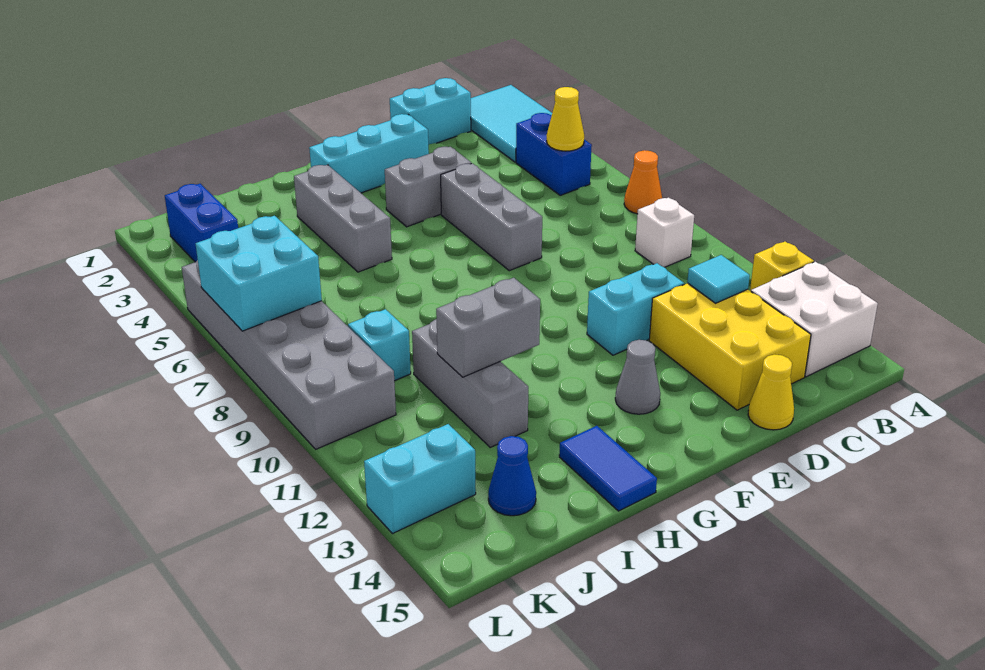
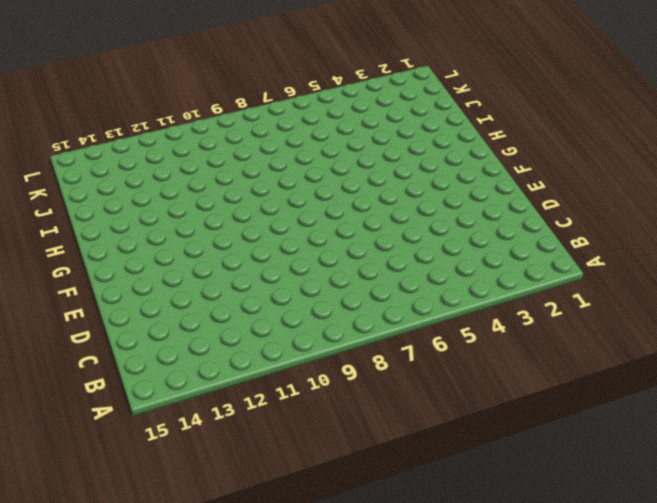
none -> cyan 2x3 tile [471,85,552,162]
none -> orange 1x1 cone [624,150,662,214]
none -> yellow 1x1 brick [750,242,814,291]

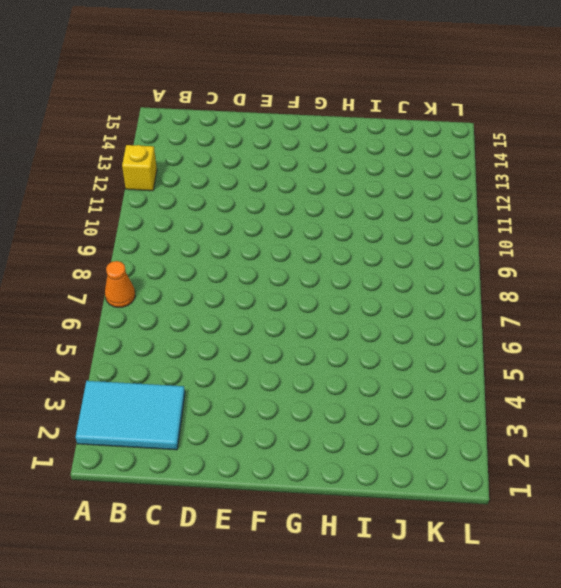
cyan 2x3 tile [76,381,185,450] -> cyan 2x3 tile turned to [471,85,552,162]
none -> white 2x2 brick [751,262,878,377]
none -> blue 1x2 brick [516,113,592,195]
none -> white 1x1 brick [635,198,694,267]

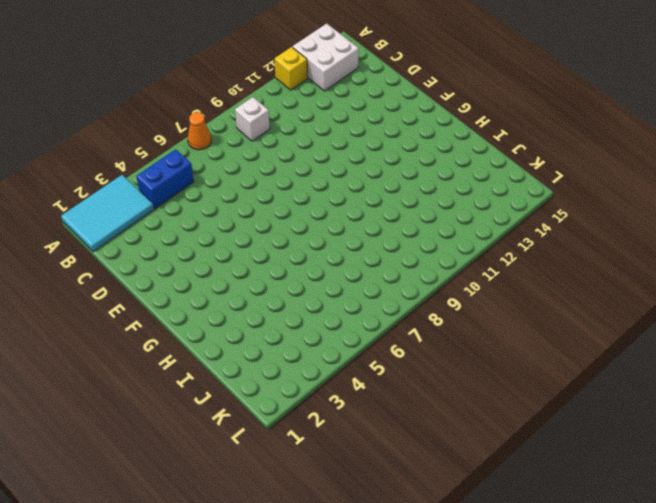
none -> cyan 1x2 brick [390,78,471,145]
none -> yellow 2x3 brick [649,283,811,410]
none -> cyan 1x2 brick [587,263,684,355]

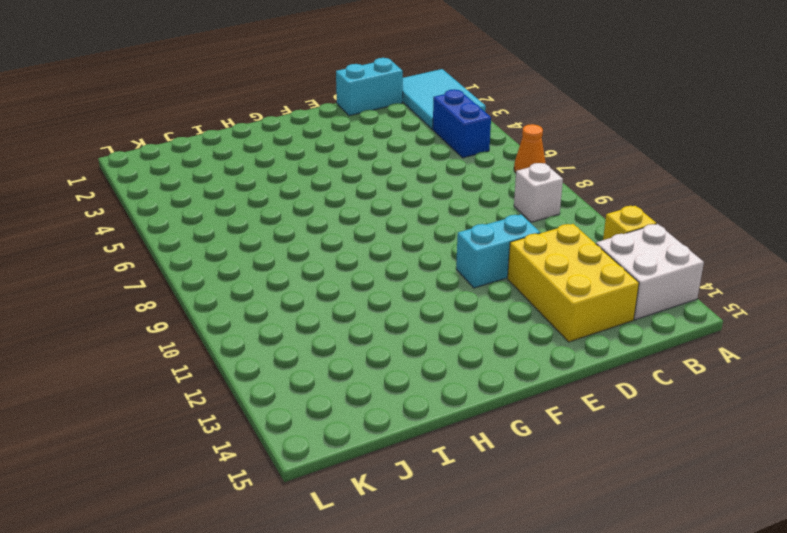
none -> yellow 1x1 cone [748,354,794,430]
none -> cyan 1x3 brick [309,114,429,193]
none -> grey 1x2 brick [385,147,471,227]

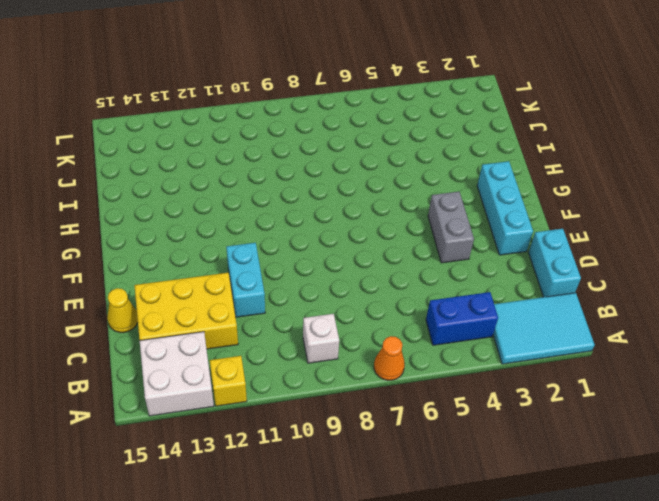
none -> grey 1x3 brick [441,163,542,271]
none -> grey 1x1 cone [615,340,660,414]
none -> grey 1x3 brick [294,165,392,272]

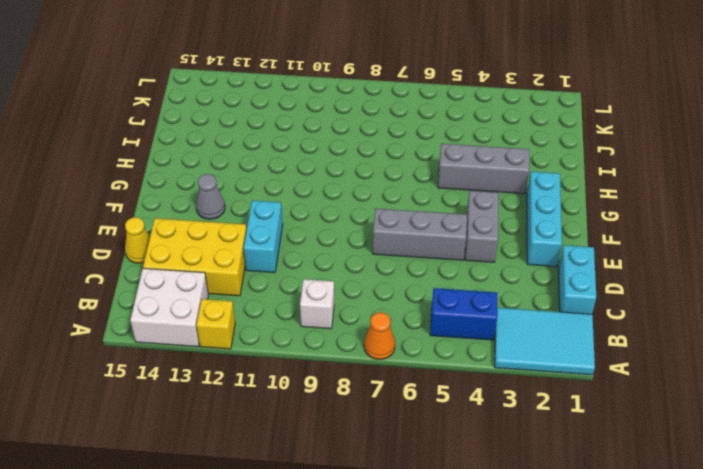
none -> blue 1x2 tile [559,426,657,511]
none -> grey 1x3 brick [412,319,528,447]
none -> cyan 1x1 brick [348,309,411,381]

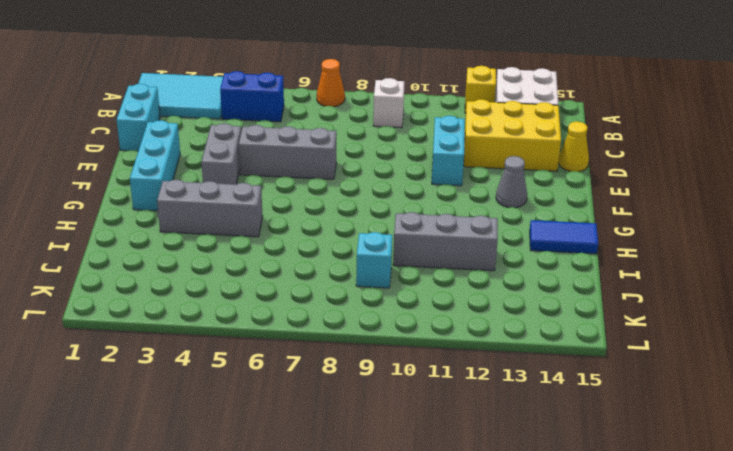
none -> blue 1x1 cone [488,436,536,516]
none -> blue 1x2 brick [165,184,238,262]
none -> grey 2x6 brick [182,260,396,449]

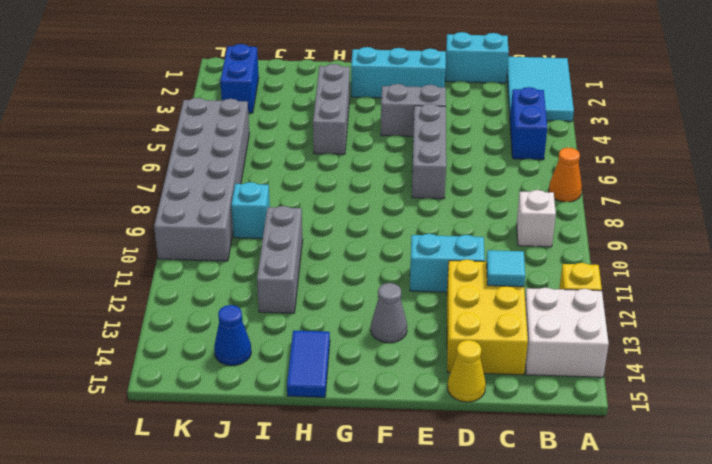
none -> cyan 1x2 brick [364,424,476,534]
none -> yellow 1x1 cone [547,87,584,151]
none -> grey 1x2 brick [436,278,540,377]

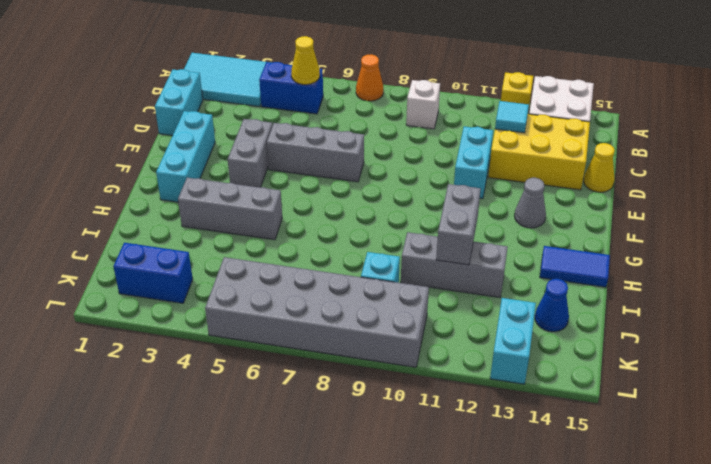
none -> cyan 2x2 brick [196,216,322,331]

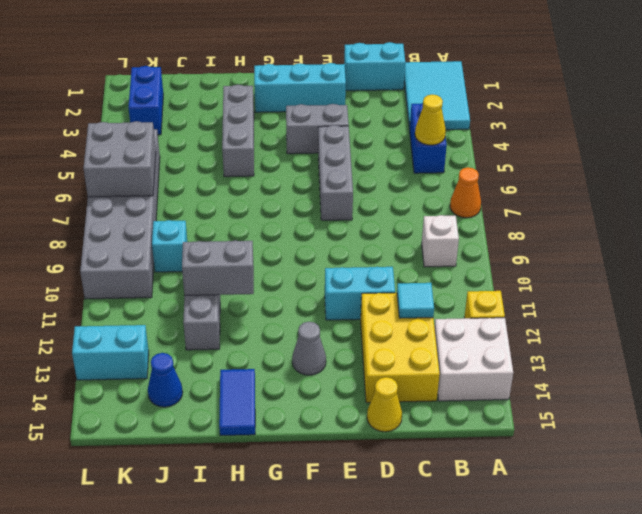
grey 2x2 brick [84,121,156,197] -> cyan 2x2 brick [196,216,322,331]

